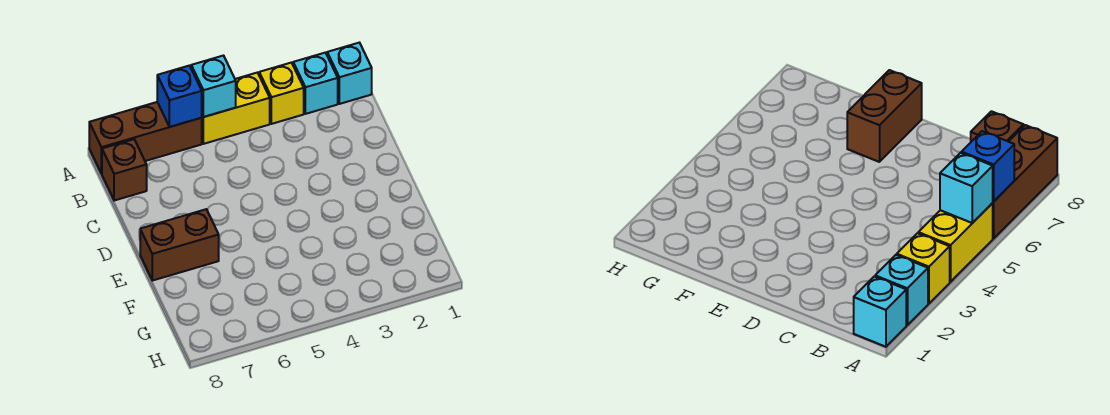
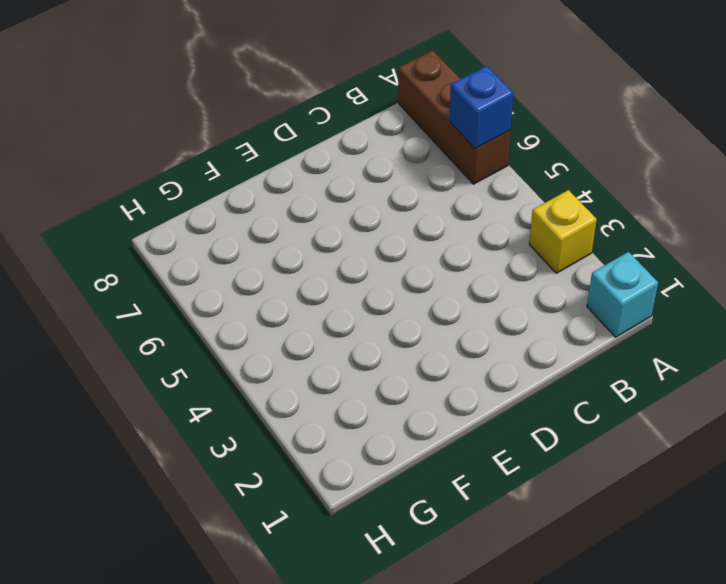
none -> cyan 1x1 brick [293,53,338,114]
none -> yellow 1x2 brick [202,73,270,144]

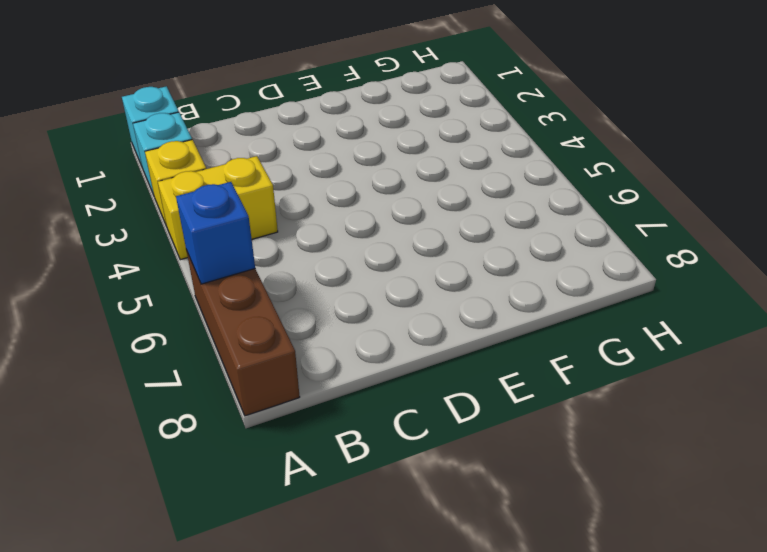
yellow 1x2 brick [158,156,278,260] -> yellow 1x2 brick turned to [202,73,270,144]
none -> brown 1x1 brick [102,139,147,201]
none -> brown 1x2 brick [140,209,219,281]

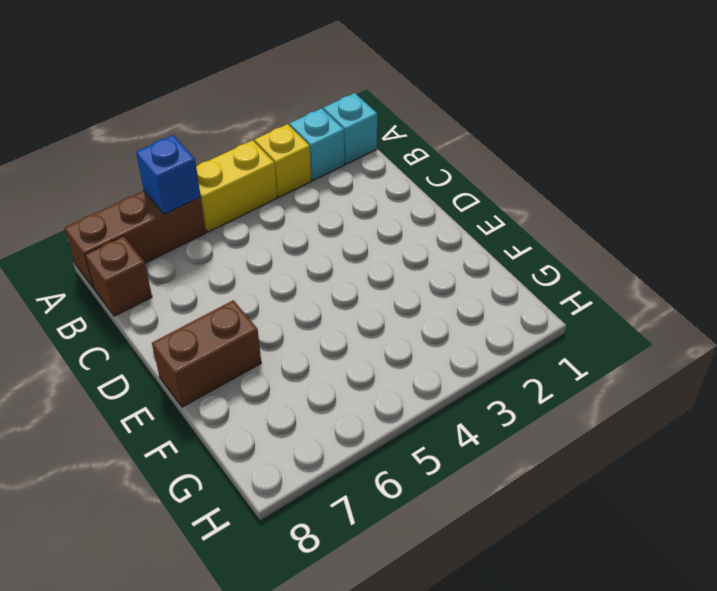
none -> cyan 1x1 brick [191,56,236,117]

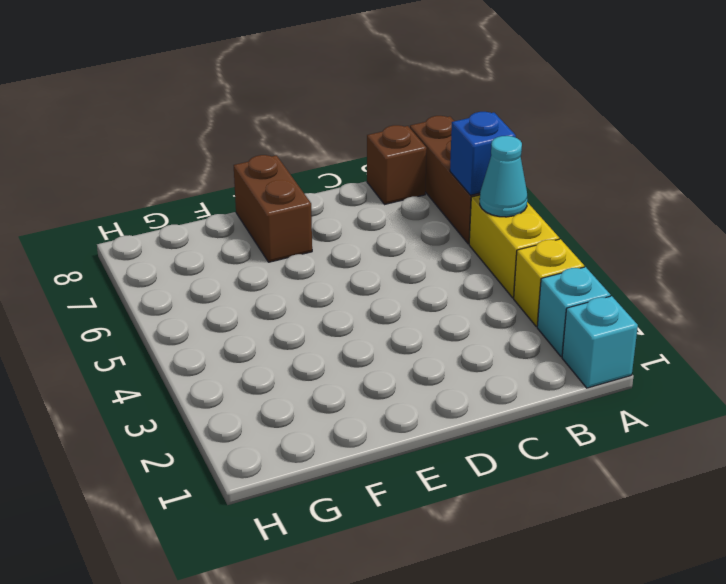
cyan 1x1 cone [480,136,527,217] -> cyan 1x1 brick [191,56,236,117]

